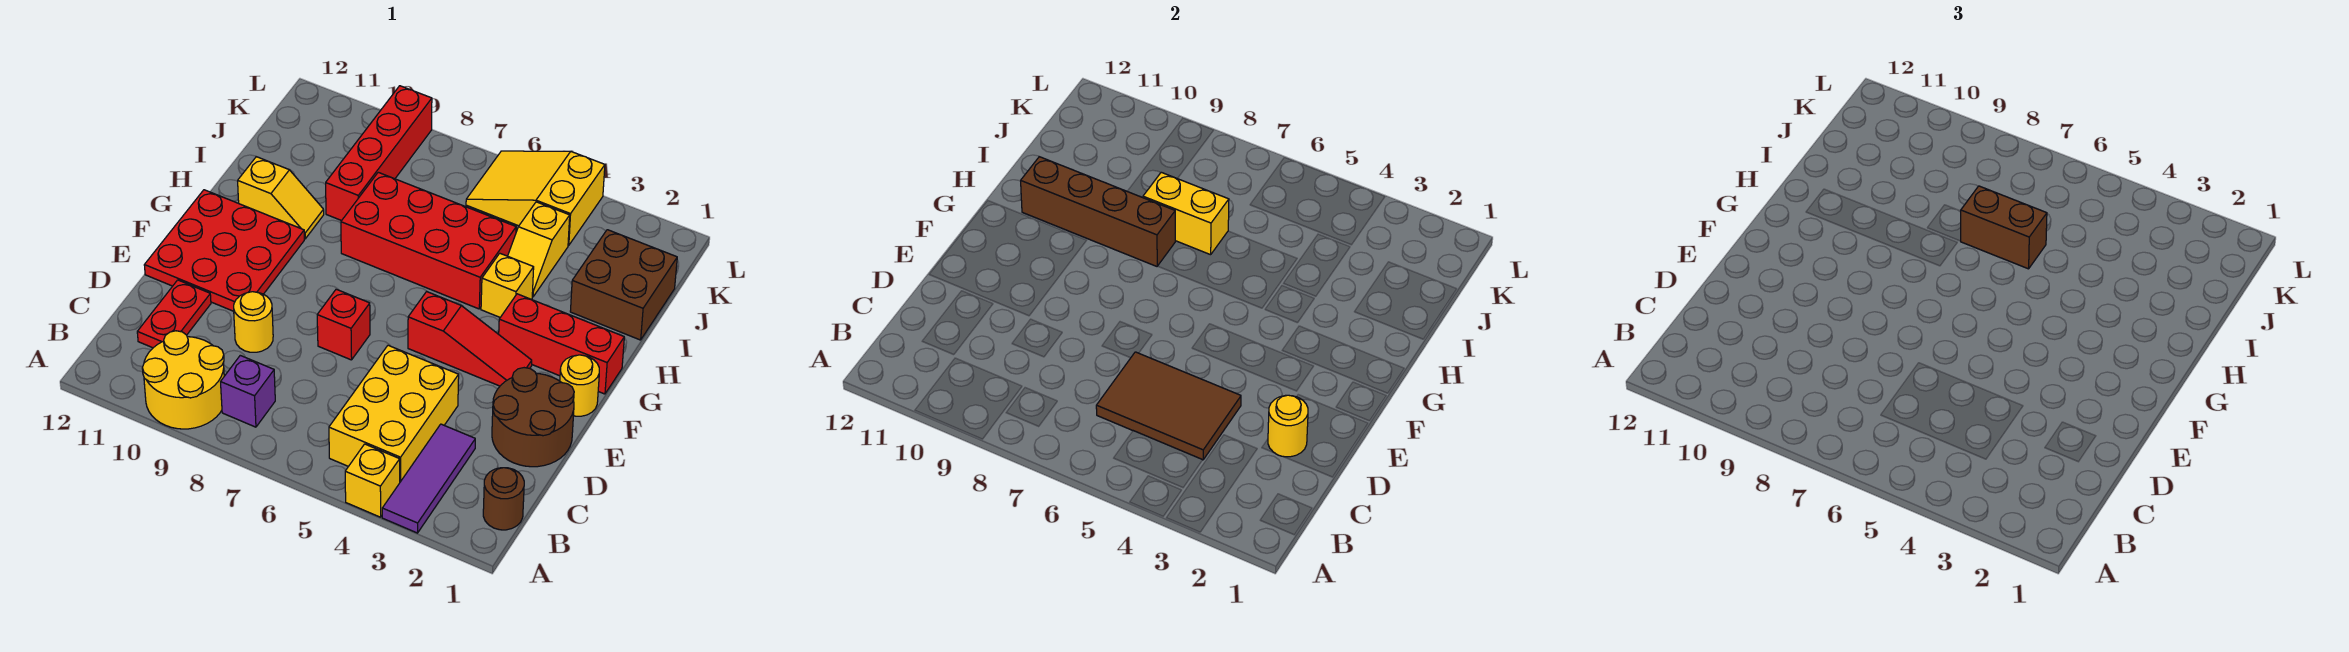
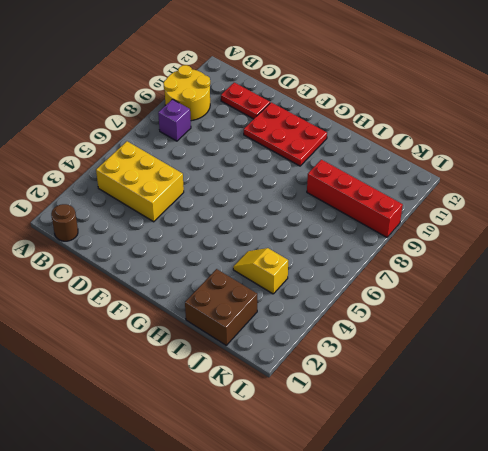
red 2x3 plate [244,102,327,166] -> red 3x3 plate [144,190,304,311]
none -> purple 1x3 tile [382,424,475,533]
none -> yellow 1x1 brick [345,444,400,517]
none -> brown 2x2 round brick [492,368,574,467]

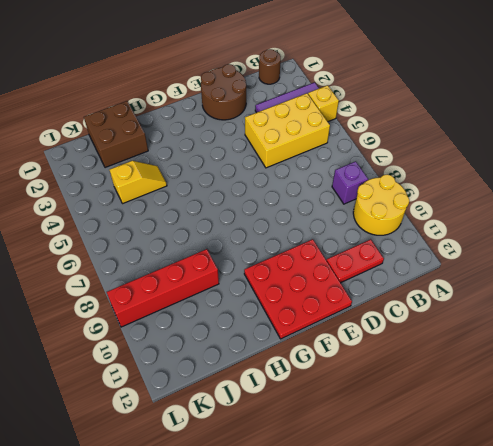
none -> yellow 1x1 round brick [234,292,273,352]
none -> red 1x1 brick [317,289,370,360]
none -> yellow 1x1 round brick [560,355,599,416]

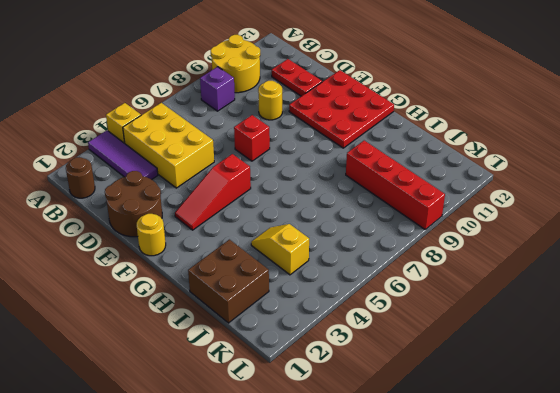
none -> red 1x3 brick [499,294,624,394]
none -> yellow 1x1 brick [481,253,534,317]
none -> red 2x4 brick [341,172,516,309]

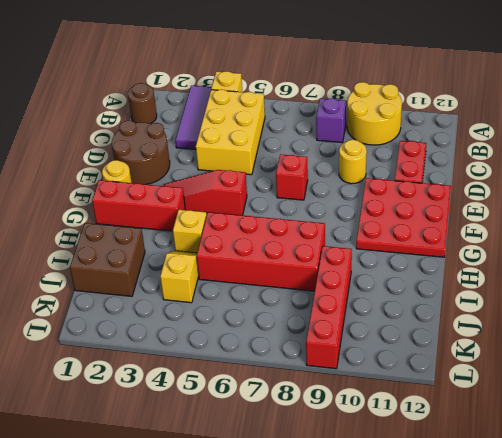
none -> yellow 1x2 slope [238,157,324,239]
none -> yellow 2x3 slope [466,151,605,245]
none -> brown 2x3 tile [1096,352,1241,460]

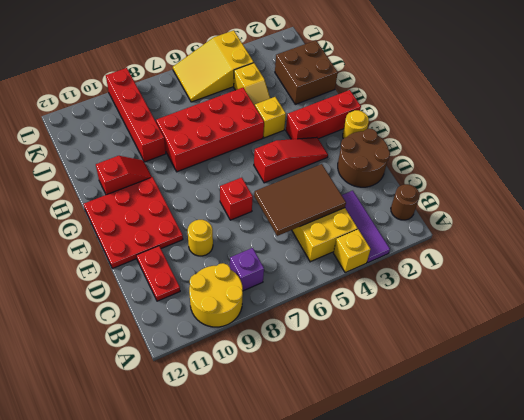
red 1x2 slope [96,156,152,195] -> yellow 1x2 slope [238,157,324,239]
none -> yellow 1x1 round brick [1268,395,1308,457]
none -> brown 1x4 brick [1021,157,1175,266]
none -> yellow 1x2 brick [1143,172,1229,255]

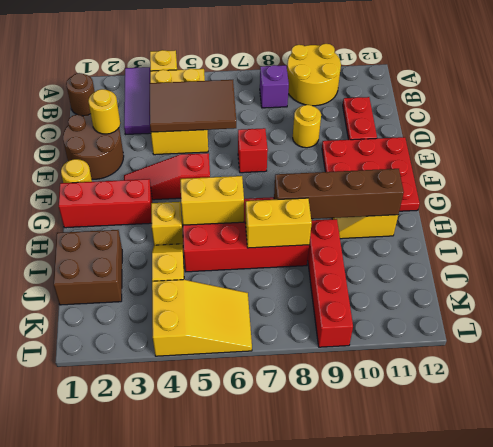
yellow 1x2 brick [180,176,244,225] -> none
none -> brown 1x2 brick [1961,186,2047,269]

